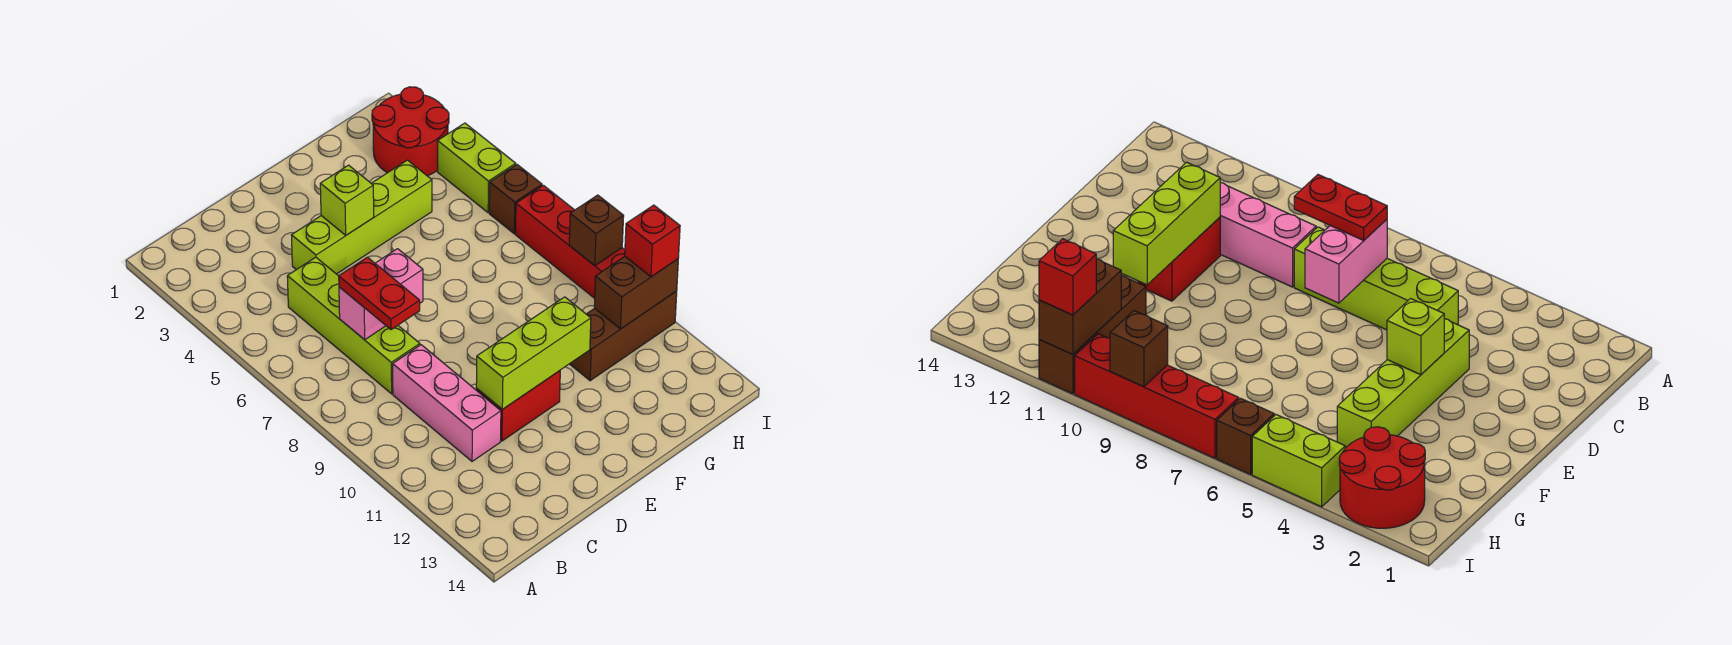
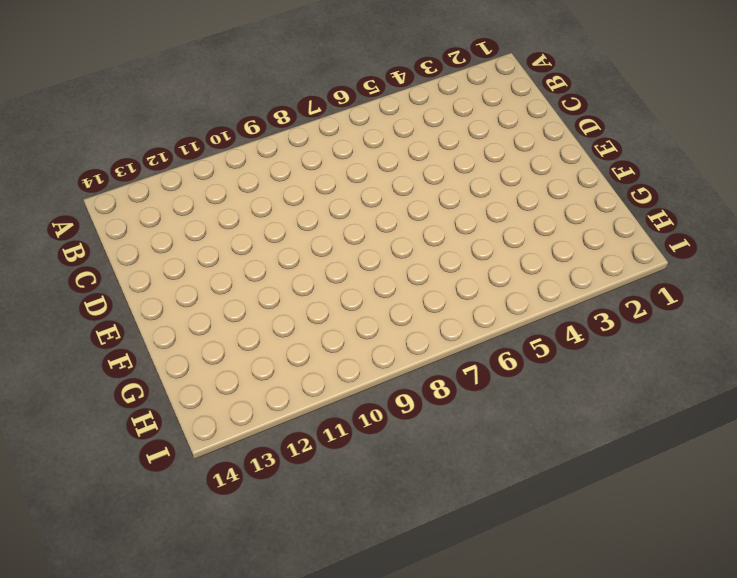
none -> lime 1x4 brick [287,257,420,394]
none -> pink 1x3 brick [393,345,501,461]
none -> lime 1x4 brick [291,160,432,274]

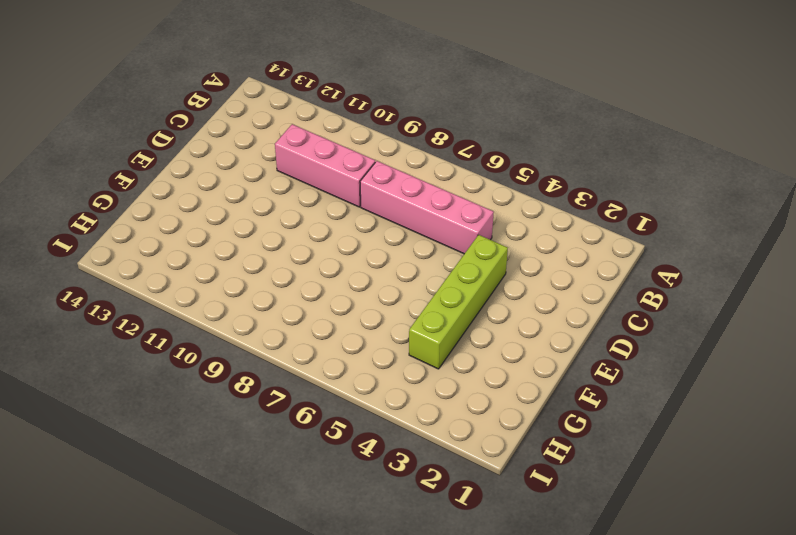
pink 1x4 brick [360,161,494,254] -> lime 1x4 brick [287,257,420,394]
none -> red 1x2 brick [476,371,560,441]
none -> brown 1x3 brick [570,291,677,381]
none -> red 2x2 round brick [372,87,449,176]

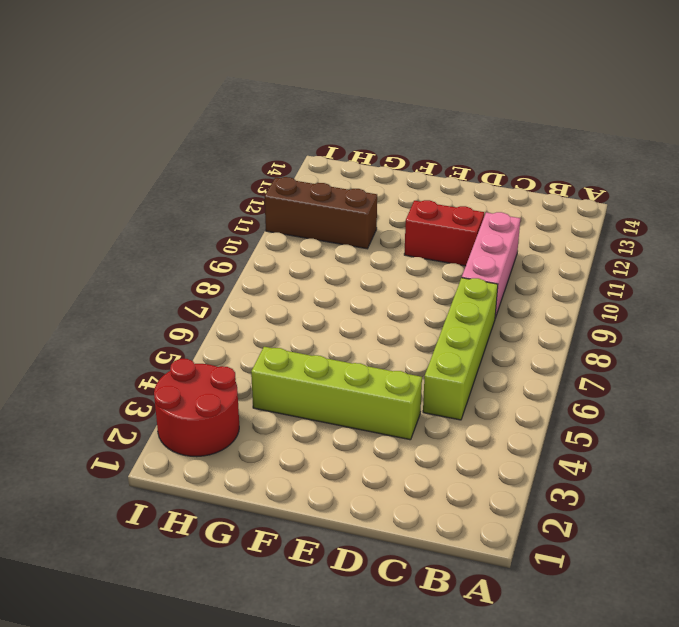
none -> lime 1x2 brick [438,123,516,213]
none -> brown 1x1 brick [489,165,542,234]
none -> red 1x4 brick [515,185,625,298]

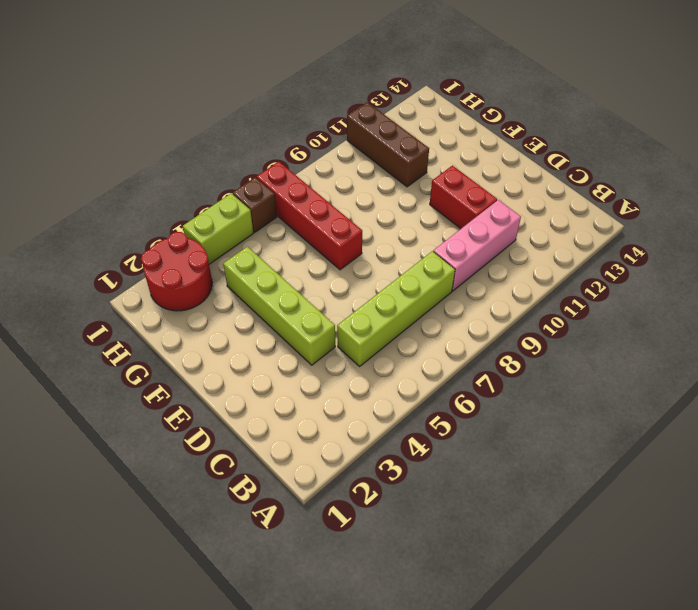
red 1x4 brick [257,161,362,270] -> red 1x4 brick turned to [515,185,625,298]
none -> pink 1x2 brick [339,249,423,340]
none -> lime 1x3 brick [476,297,591,409]
none -> lime 1x1 brick [320,165,374,235]

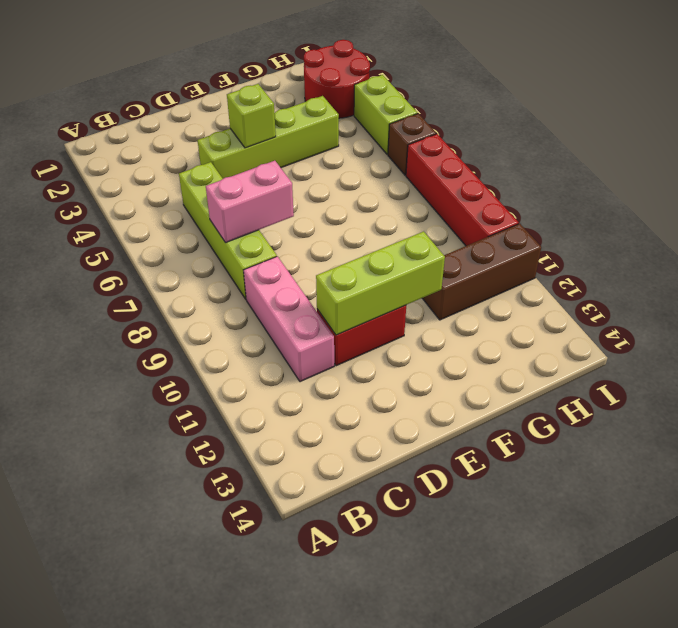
none -> brown 1x2 brick [594,257,678,329]
none -> brown 1x1 brick [569,195,624,266]
none -> red 1x2 plate [339,257,420,330]

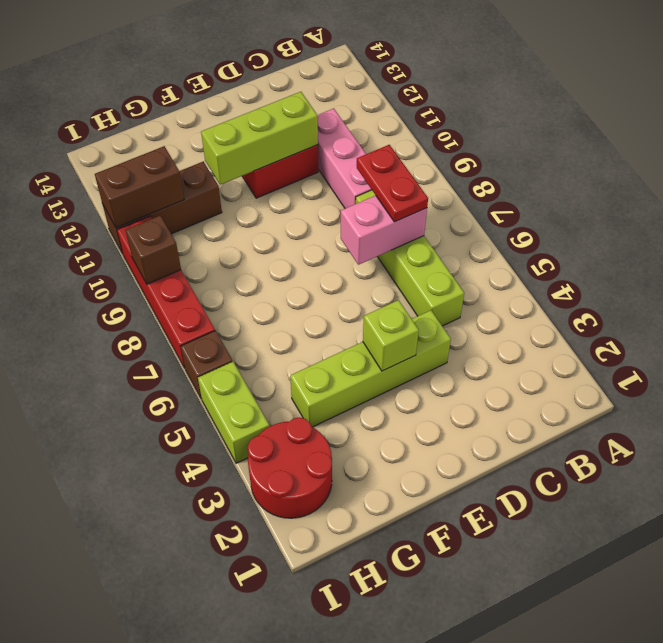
none -> red 1x1 brick [625,205,680,277]

